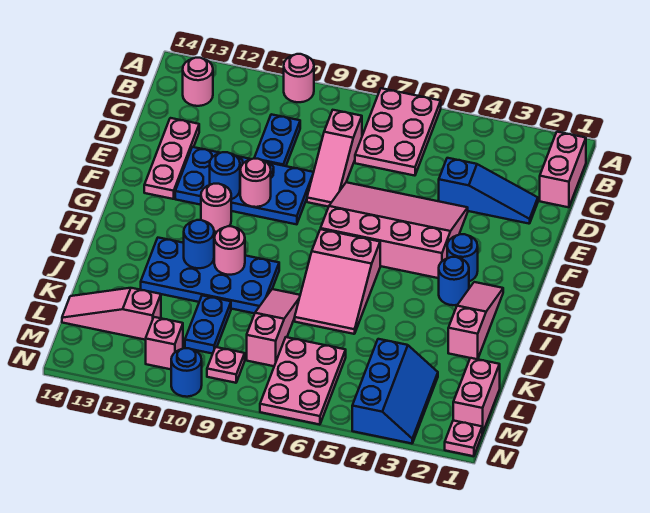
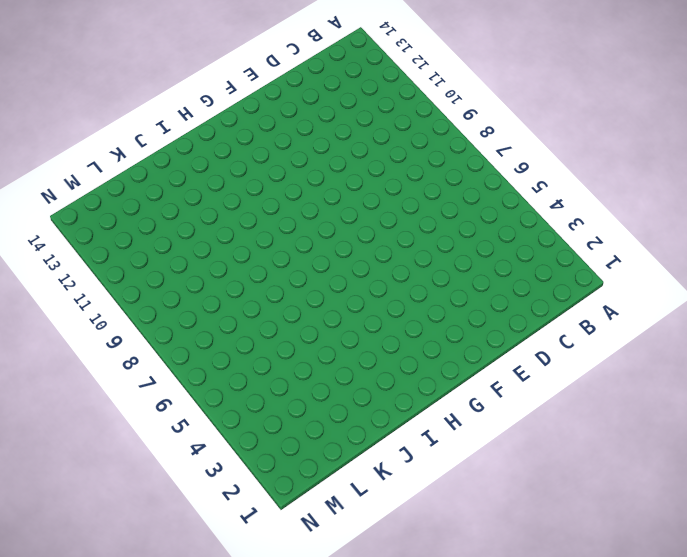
none -> pink 2x3 plate [355,88,441,176]
none -> pink 1x1 round brick [284,54,314,102]
none -> pink 1x2 brick [540,132,586,207]
none -> pink 1x1 round brick [183,58,213,106]

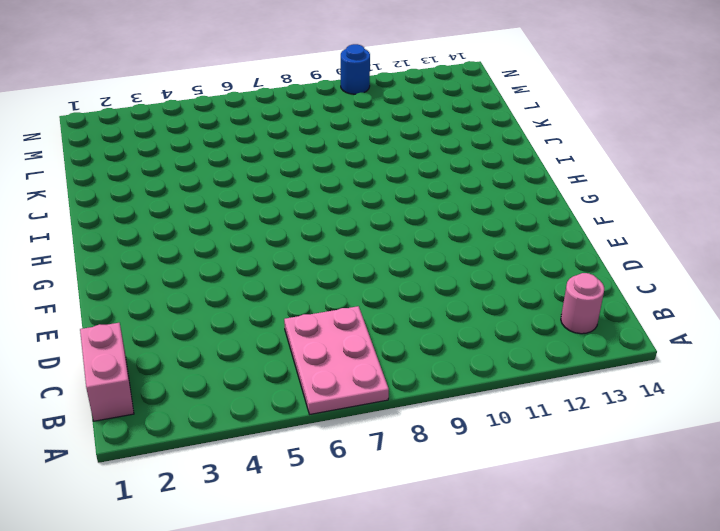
none -> pink 1x1 round brick [284,54,314,102]
none -> pink 1x3 slope [307,110,362,207]
none -> blue 1x2 plate [254,114,300,166]
none -> blue 1x3 slope [439,158,538,224]

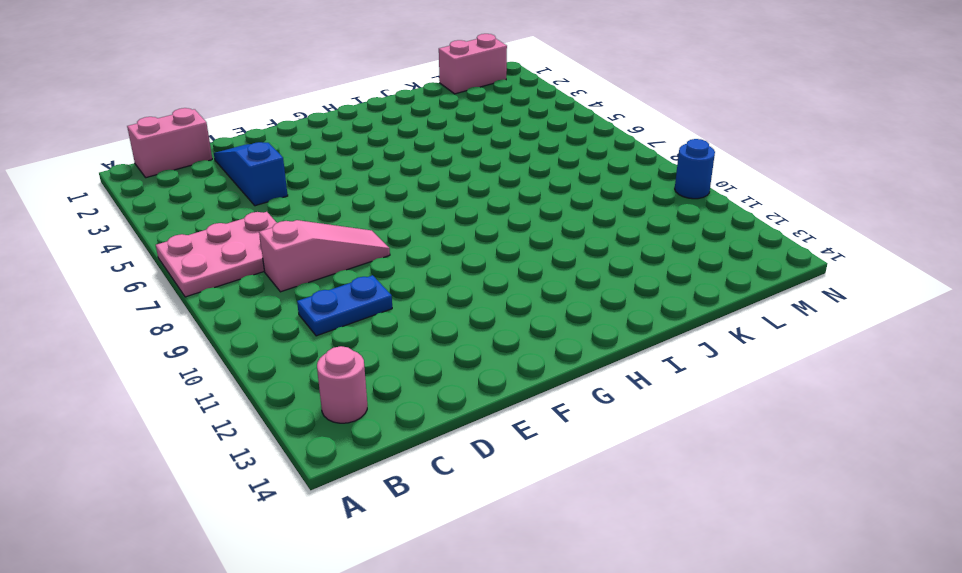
none -> pink 1x1 round brick [284,54,314,102]
none -> pink 1x3 plate [144,118,199,199]
none -> pink 3x4 slope [321,182,468,278]
none -> blue 2x4 plate [175,147,314,224]

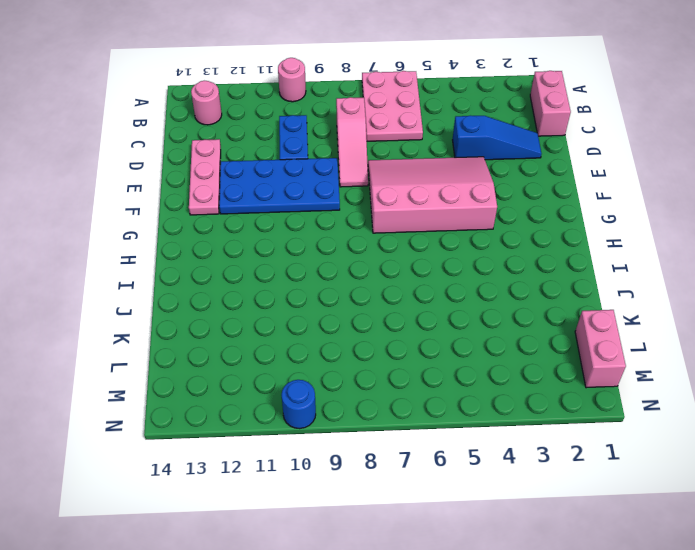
none -> blue 1x1 round brick [447,234,478,281]
none -> pink 1x1 round brick [201,184,231,232]
none -> pink 1x3 slope [448,282,503,359]
none -> blue 1x1 round brick [439,257,469,305]

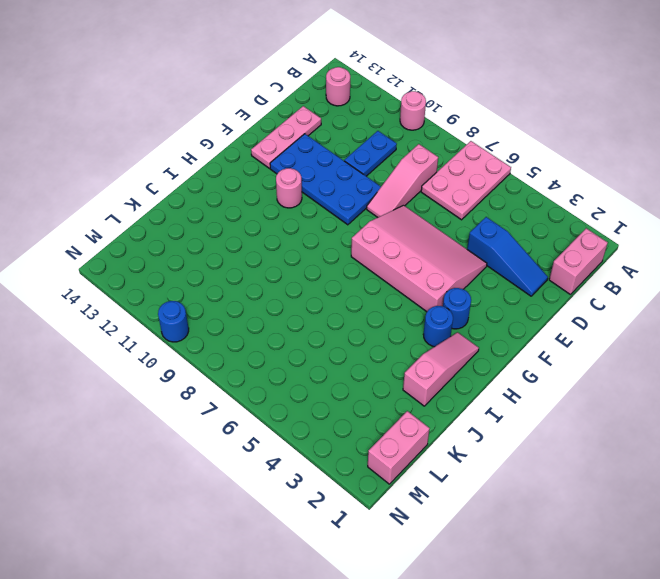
none -> pink 2x3 slope [295,229,380,334]
none -> blue 2x4 plate [141,238,279,313]
none -> pink 1x3 slope [247,289,300,366]
none -> blue 1x2 plate [185,295,231,354]

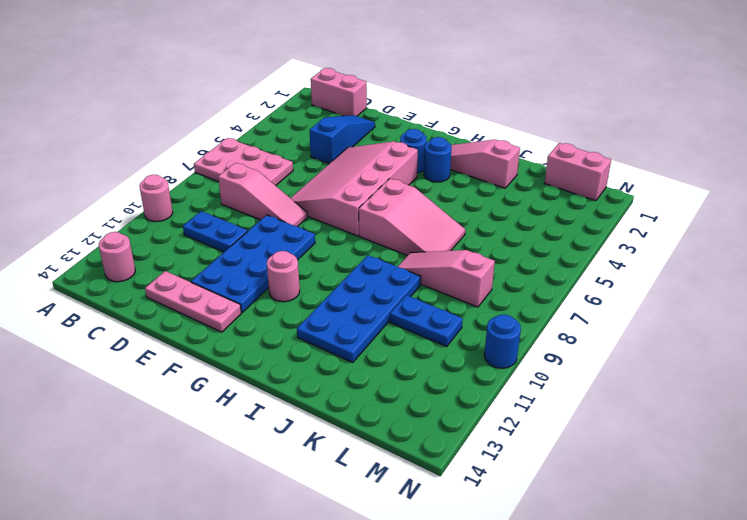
none -> blue 2x3 slope [352,339,438,444]
none -> pink 2x3 plate [260,337,346,425]
none -> pink 1x3 slope [62,288,161,340]
none -> pink 1x1 plate [207,347,245,383]

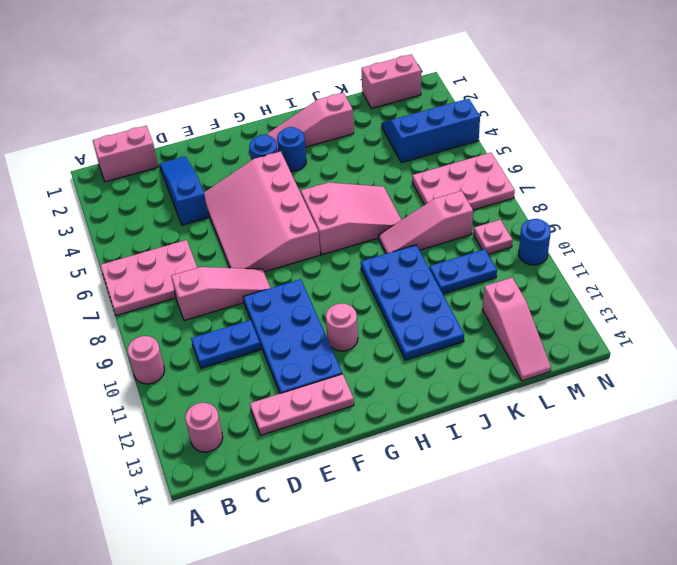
none -> pink 1x1 brick [146,317,183,369]
none -> pink 1x1 plate [445,421,482,456]
none -> pink 1x1 round brick [240,159,271,207]
none -> blue 1x1 round brick [210,152,240,199]

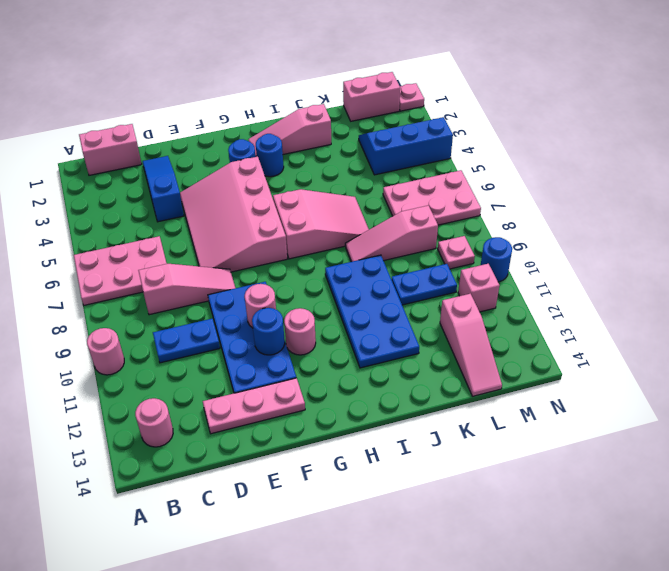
none -> pink 1x1 round brick [214,226,245,275]
none -> blue 1x1 round brick [184,220,214,268]

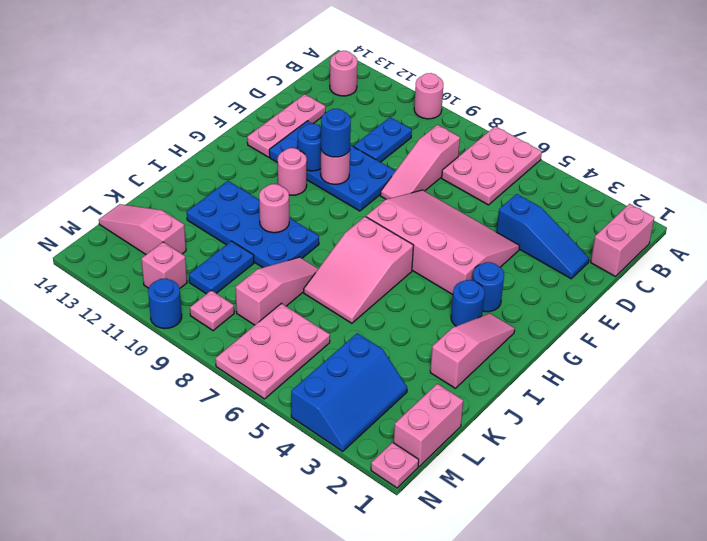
blue 1x1 round brick [321,109,351,157] -> blue 1x1 round brick moved to [184,220,214,268]

